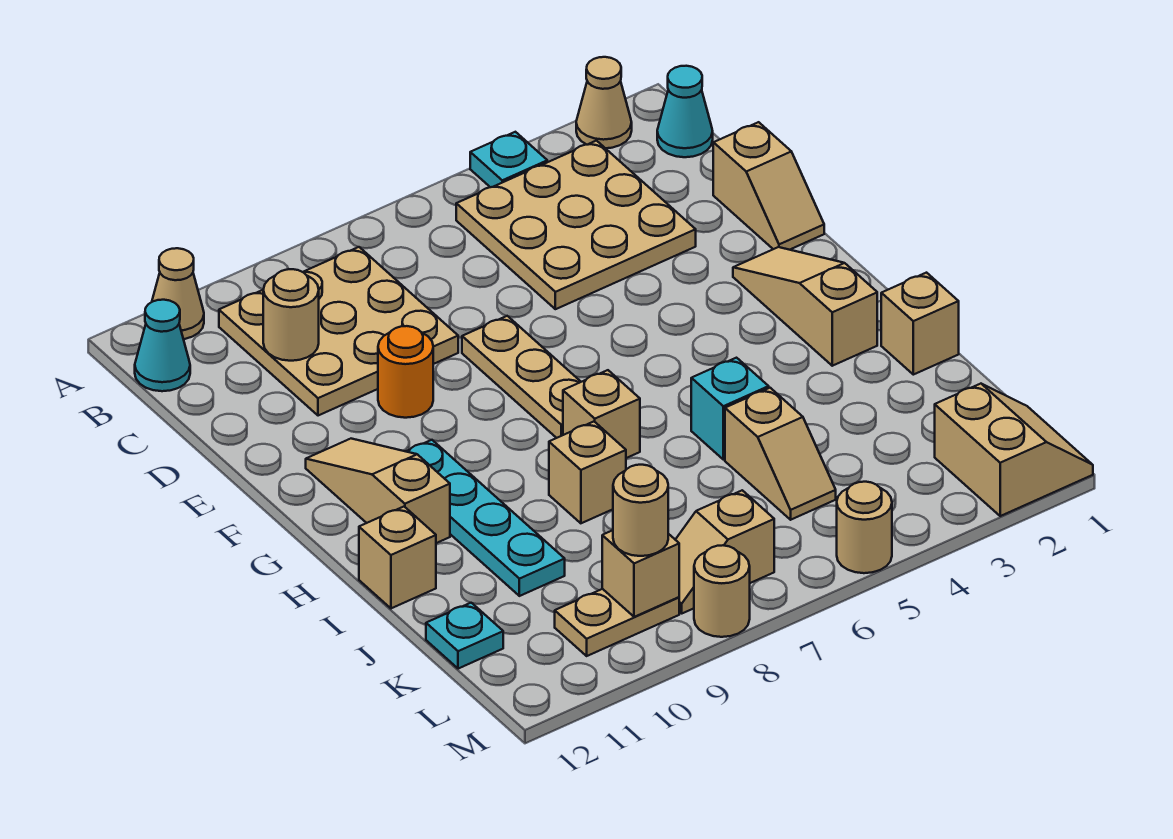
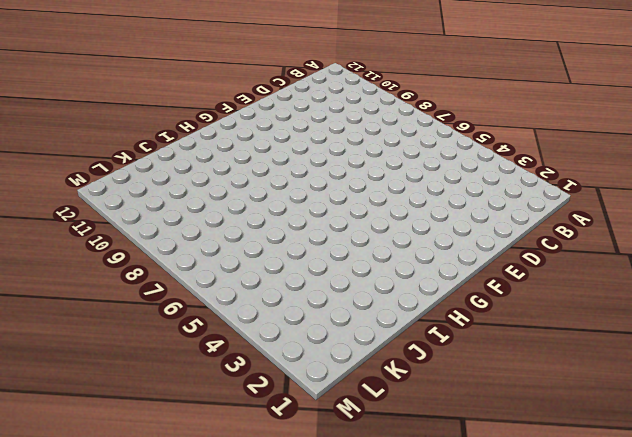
none -> tan 1x1 cone [576,57,632,148]
none -> cyan 1x1 plate [470,132,547,187]
none -> tan 1x1 cone [152,248,204,339]

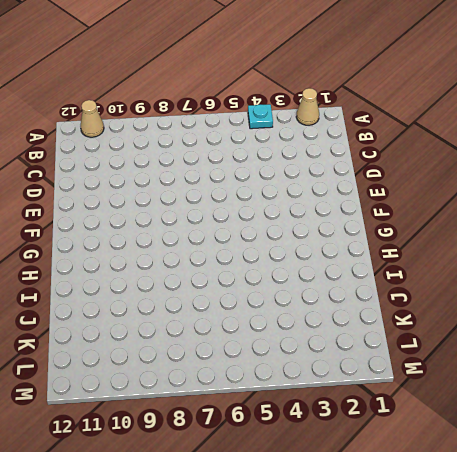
none -> cyan 1x1 cone [657,66,713,157]
none -> tan 3x3 plate [456,141,696,309]
none -> tan 3x3 plate [219,247,458,416]

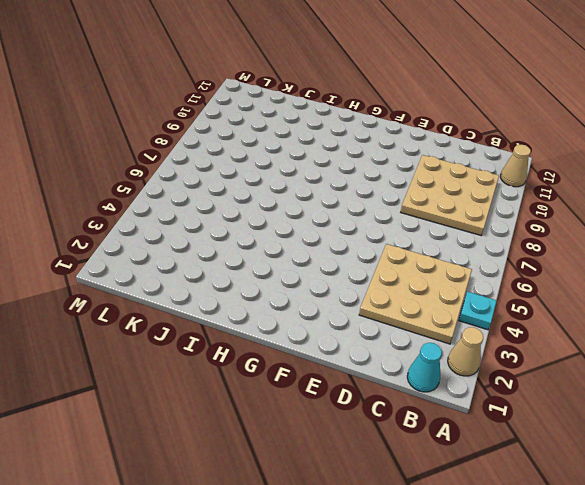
none -> cyan 1x1 cone [135,300,190,391]
none -> tan 1x2 slope [713,122,824,250]
none -> tan 1x3 plate [462,316,581,438]

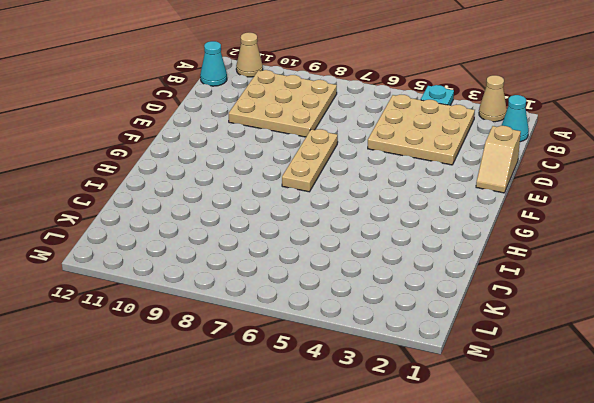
none -> orange 1x1 round brick [378,326,433,418]
none -> tan 1x3 slope [733,247,877,366]
none -> tan 1x3 slope [306,439,450,543]

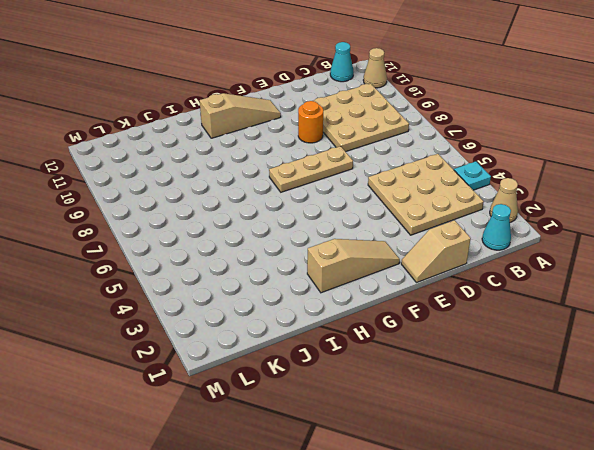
none -> cyan 1x4 plate [406,440,565,596]
none -> tan 1x1 brick [563,370,640,458]
none -> tan 1x1 brick [881,273,959,375]

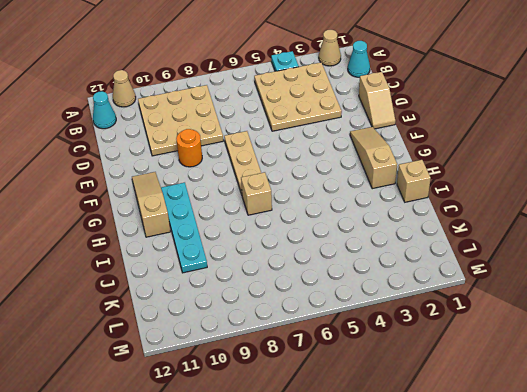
none -> cyan 1x1 brick [691,358,769,460]
none -> tan 1x1 brick [549,422,626,523]
none -> tan 1x1 brick [359,507,436,608]

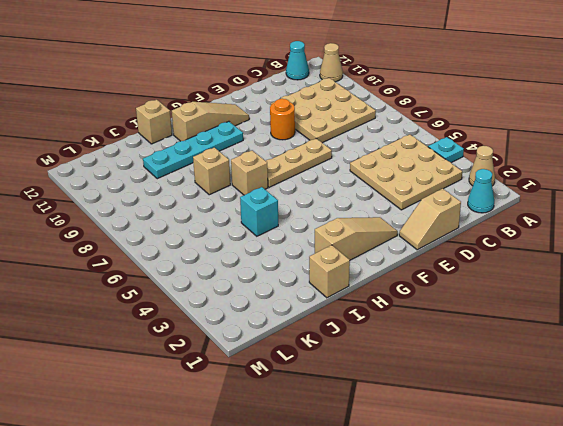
none -> tan 1x2 slope [725,388,836,520]
none -> cyan 1x1 plate [426,603,503,669]
none -> tan 2x2 slope [935,384,1093,516]

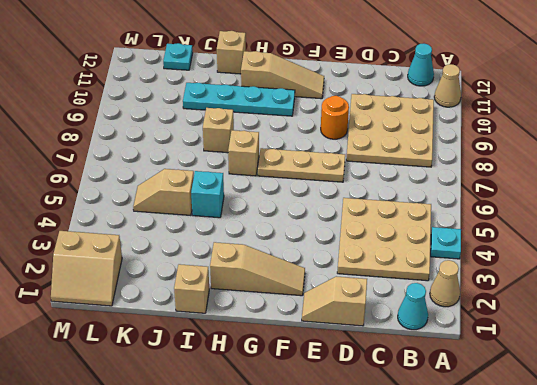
none -> tan 1x2 slope [675,490,774,613]
none -> tan 1x2 plate [555,589,679,656]
none -> tan 1x1 round brick [837,482,892,573]

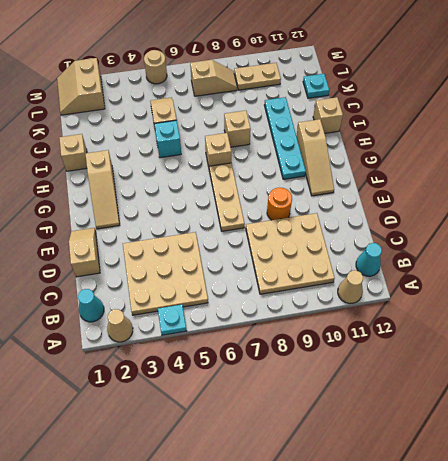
none -> tan 1x1 round brick [694,545,750,637]
none -> tan 1x1 round brick [263,269,319,361]
none -> tan 1x1 brick [602,530,679,617]

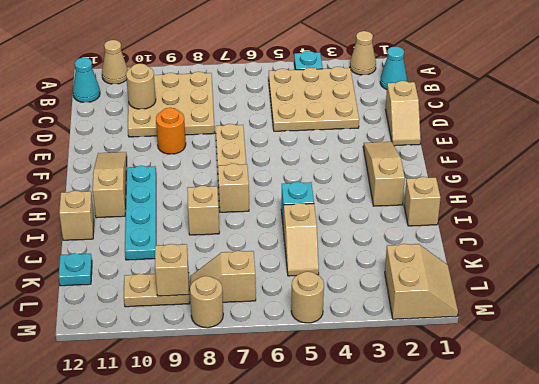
none -> tan 1x1 round brick [613,465,668,556]

